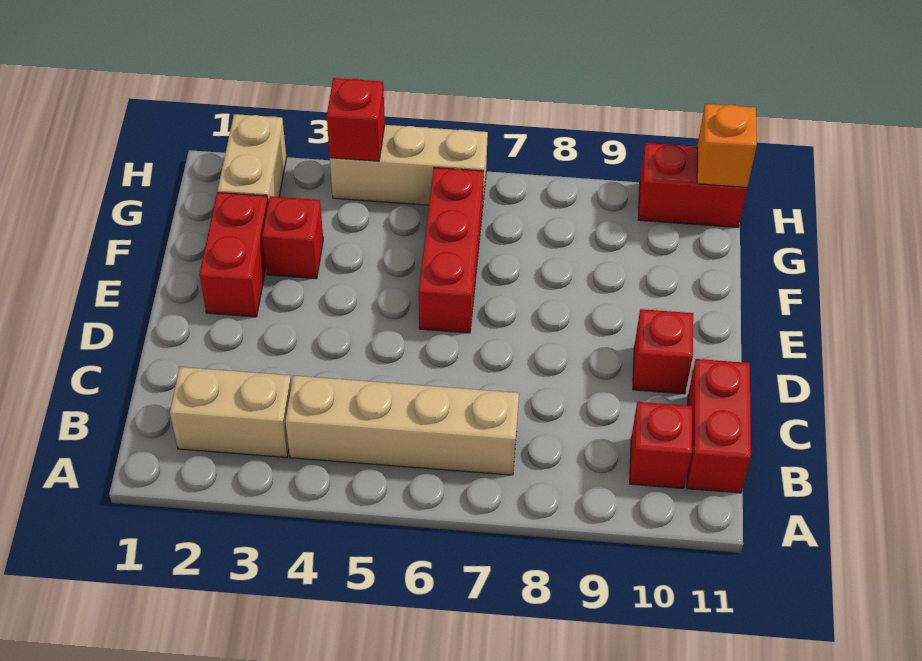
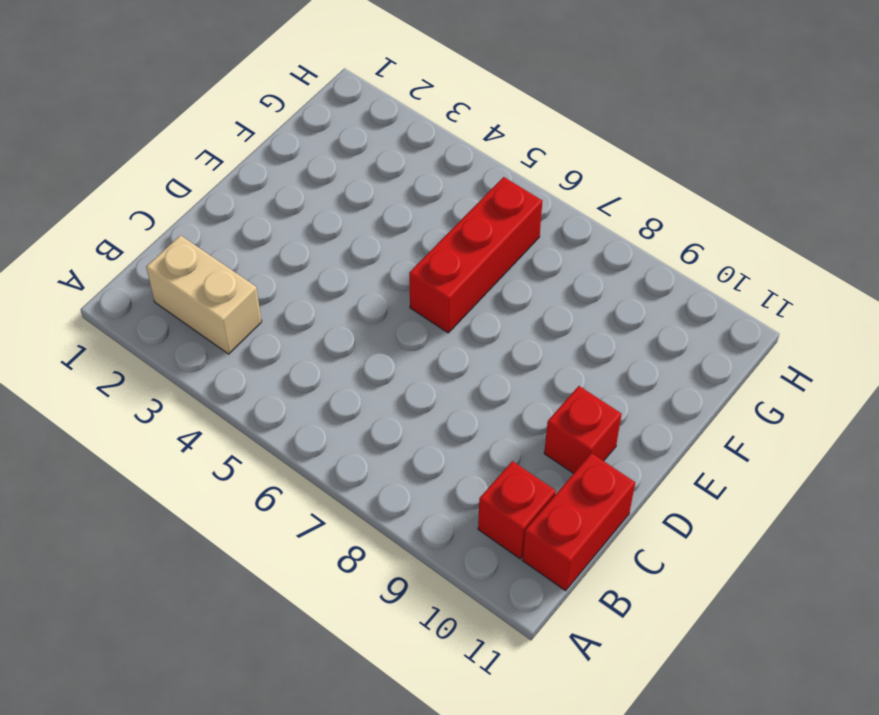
none -> tan 1x4 brick [285,376,519,475]
none -> red 1x2 brick [199,192,268,317]
none -> red 1x1 brick [262,196,323,279]

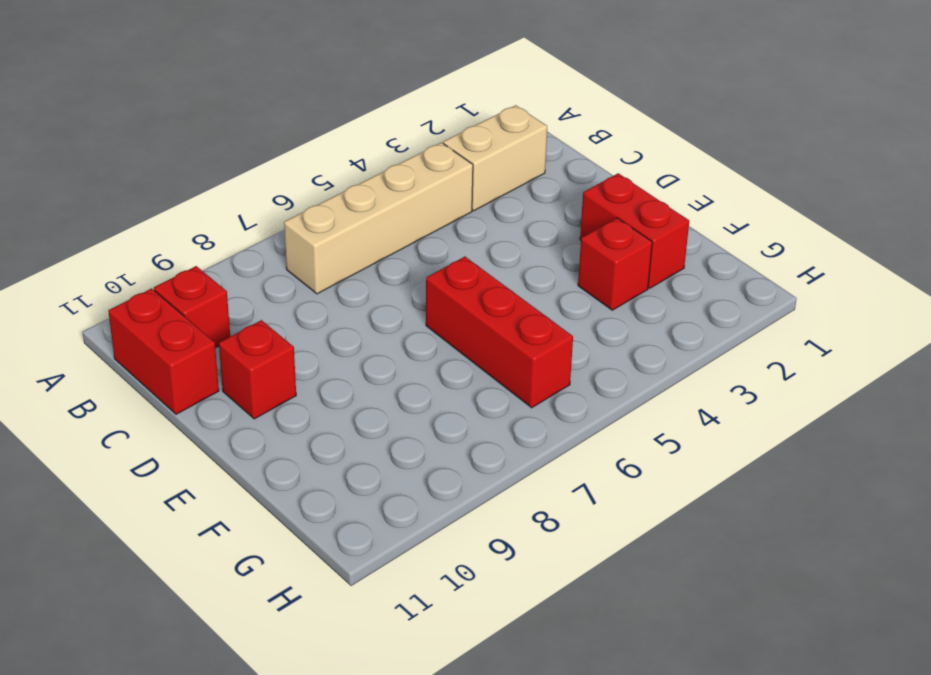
none -> tan 1x2 brick [217,114,287,203]
none -> tan 1x3 brick [330,125,488,209]
none -> red 1x2 brick [638,143,747,228]

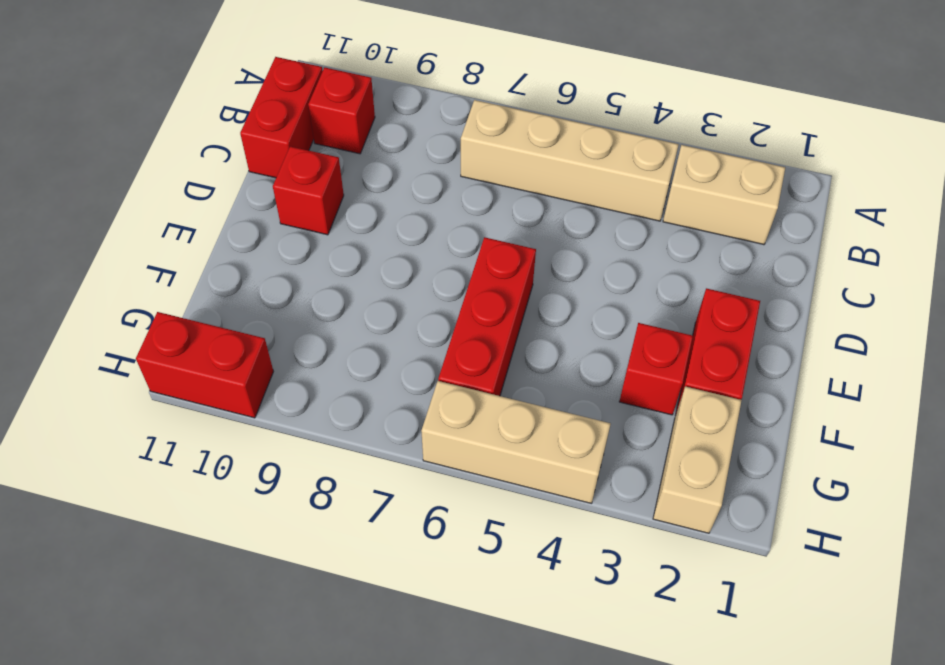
none -> red 1x1 brick [327,78,385,161]
none -> orange 1x1 brick [697,104,757,187]

